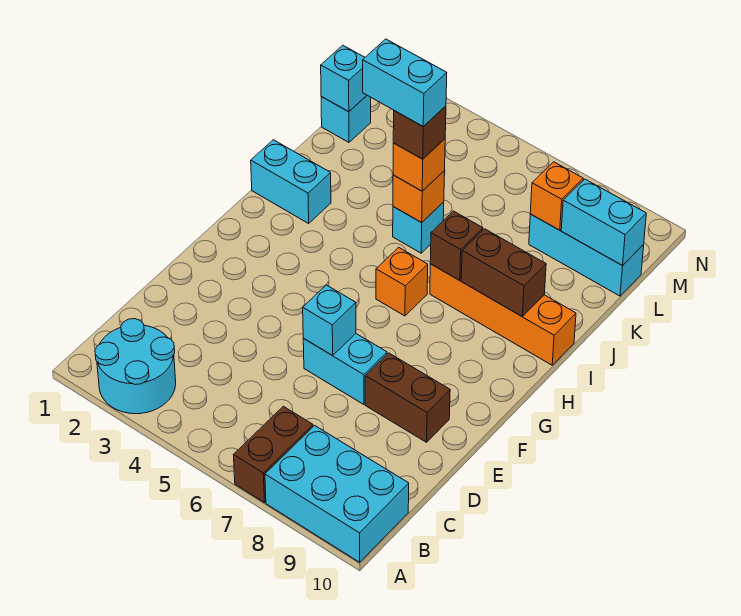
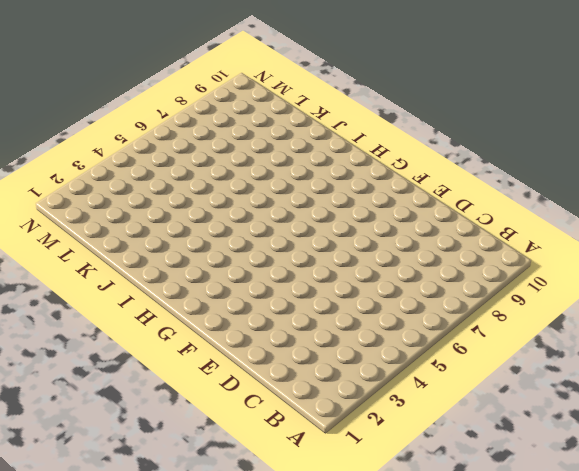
none -> cyan 2x2 round brick [95,319,176,414]
none -> brown 1x2 brick [234,406,313,503]
none -> cyan 2x3 brick [265,426,409,562]

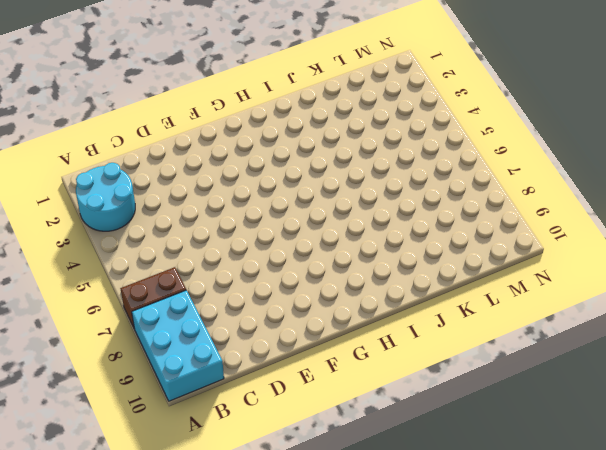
none -> cyan 1x2 brick [303,334,387,404]
none -> brown 1x2 brick [365,353,450,442]
none -> orange 1x1 brick [376,247,428,316]

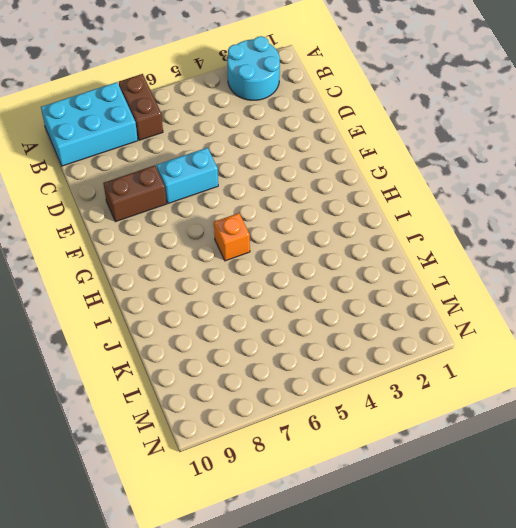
none -> cyan 1x2 brick [251,140,331,223]
none -> orange 1x4 brick [430,264,576,365]
none -> cyan 1x1 brick [393,202,444,253]

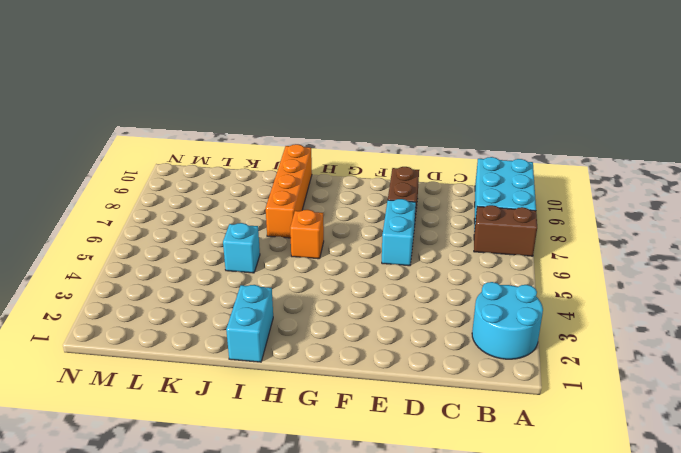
none -> cyan 1x1 brick [321,95,371,142]
none -> cyan 1x3 brick [529,214,644,296]
none -> cyan 1x1 brick [303,285,356,356]

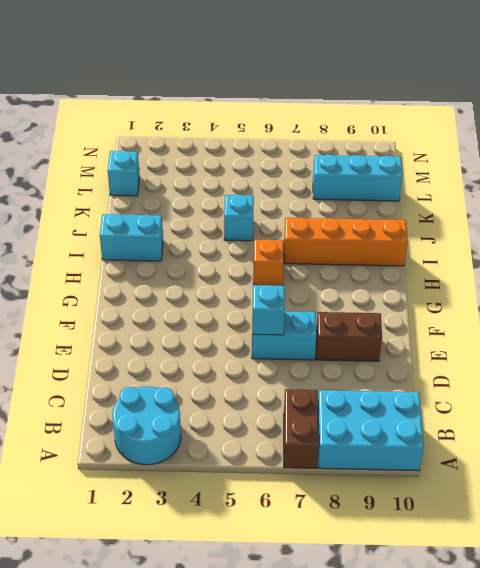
none -> brown 1x1 brick [430,211,483,281]
none -> brown 1x2 brick [461,229,546,316]
none -> orange 1x1 brick [393,171,445,223]

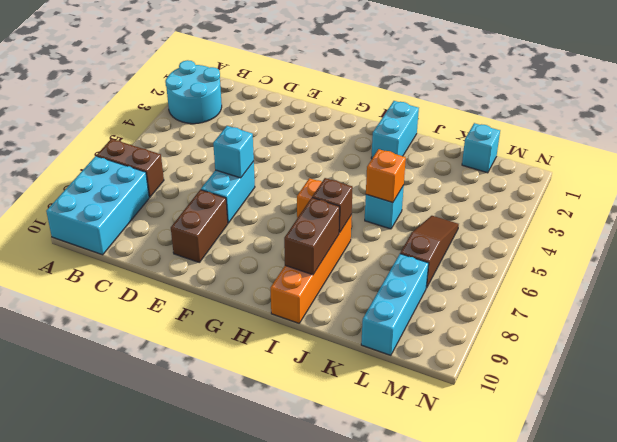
brown 1x3 slope [400,216,459,288] -> none
none -> cyan 1x1 brick [321,45,367,112]
none -> orange 1x1 brick [530,162,583,230]
none -> cyan 1x2 brick [561,179,646,266]

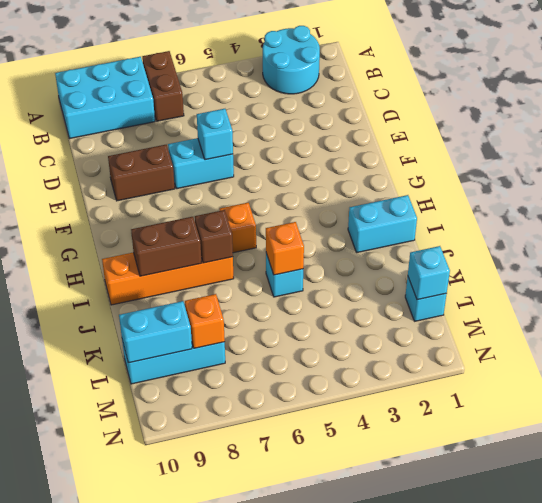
none -> orange 1x1 brick [393,139,445,191]
none -> brown 1x1 brick [393,106,446,159]
none -> cyan 1x2 brick [363,39,447,126]

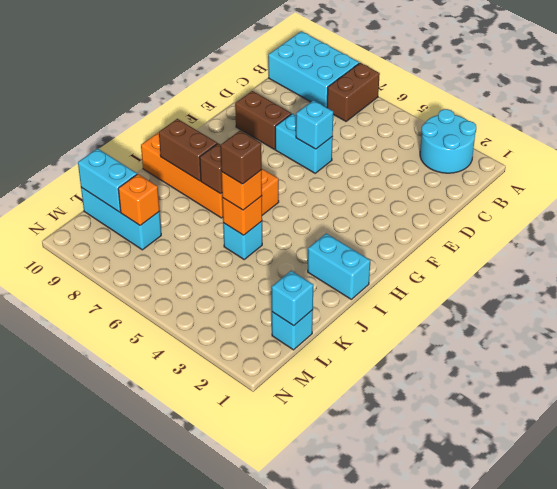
none -> cyan 1x2 brick [363,39,447,126]

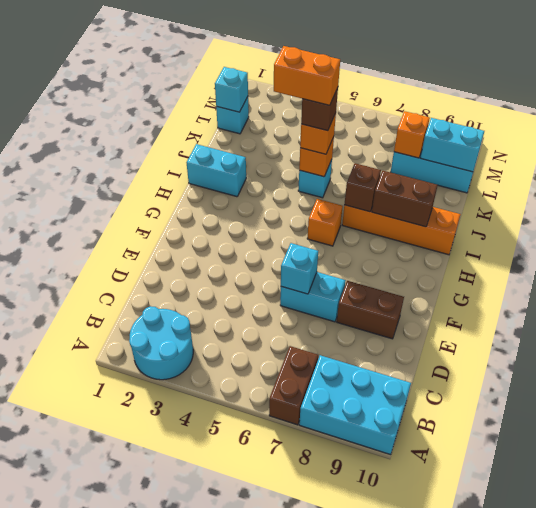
orange 1x2 brick [274,46,340,105] -> cyan 1x2 brick [363,39,447,126]

